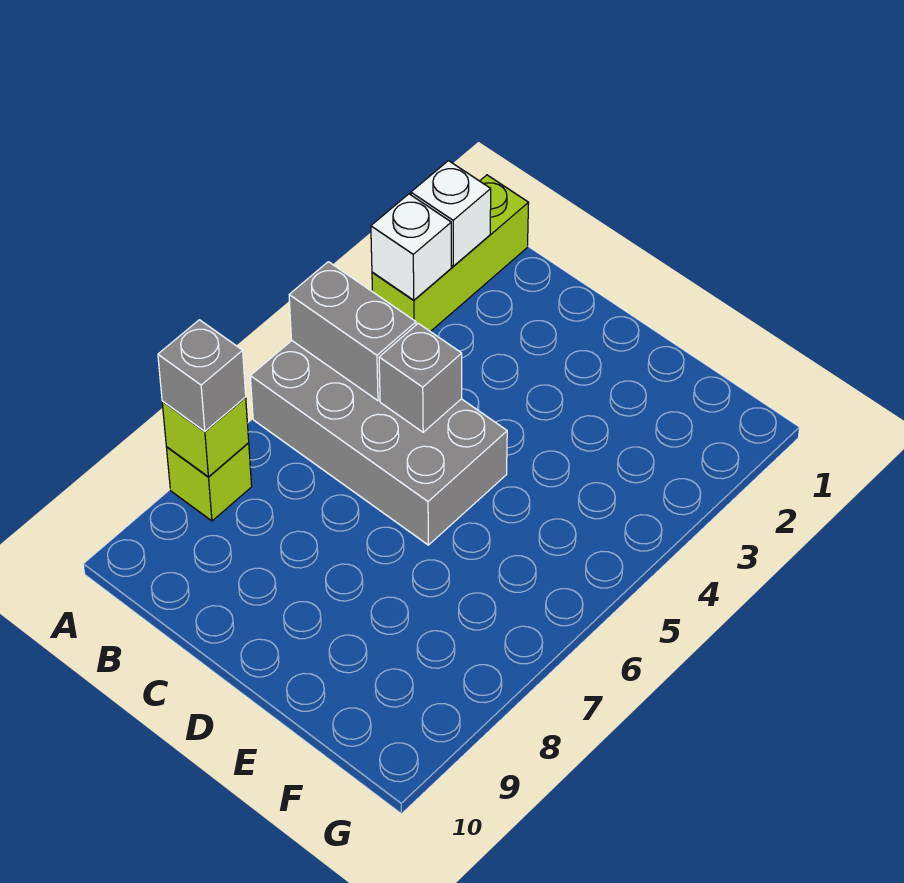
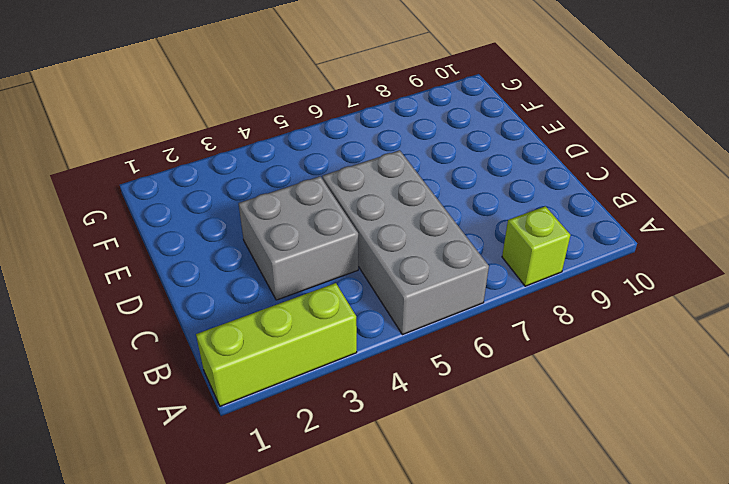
grey 2x2 brick [239,176,358,300] -> none
none -> white 1x1 brick [411,161,491,266]
none -> white 1x1 brick [371,194,451,300]

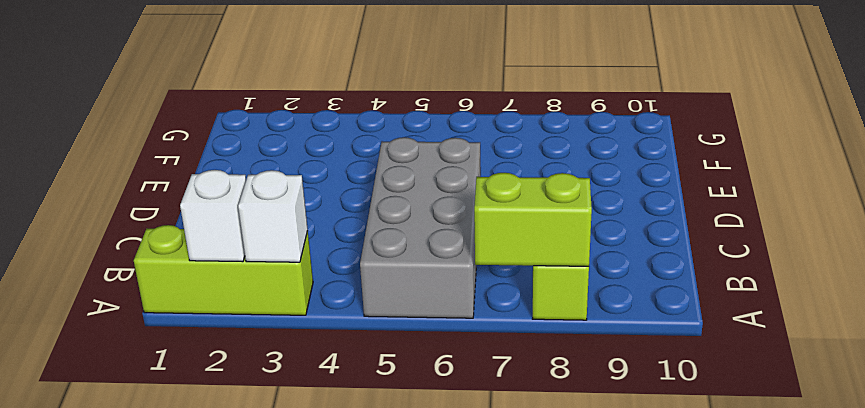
lime 1x2 brick [474,173,592,266] -> lime 1x1 brick [162,397,249,477]
none -> grey 1x2 brick [289,262,416,401]
none -> grey 1x1 brick [379,323,462,432]

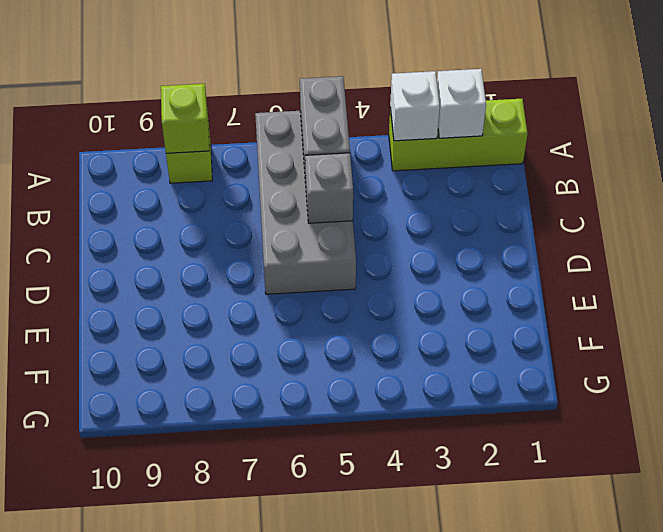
none -> grey 1x1 brick [158,320,246,431]

